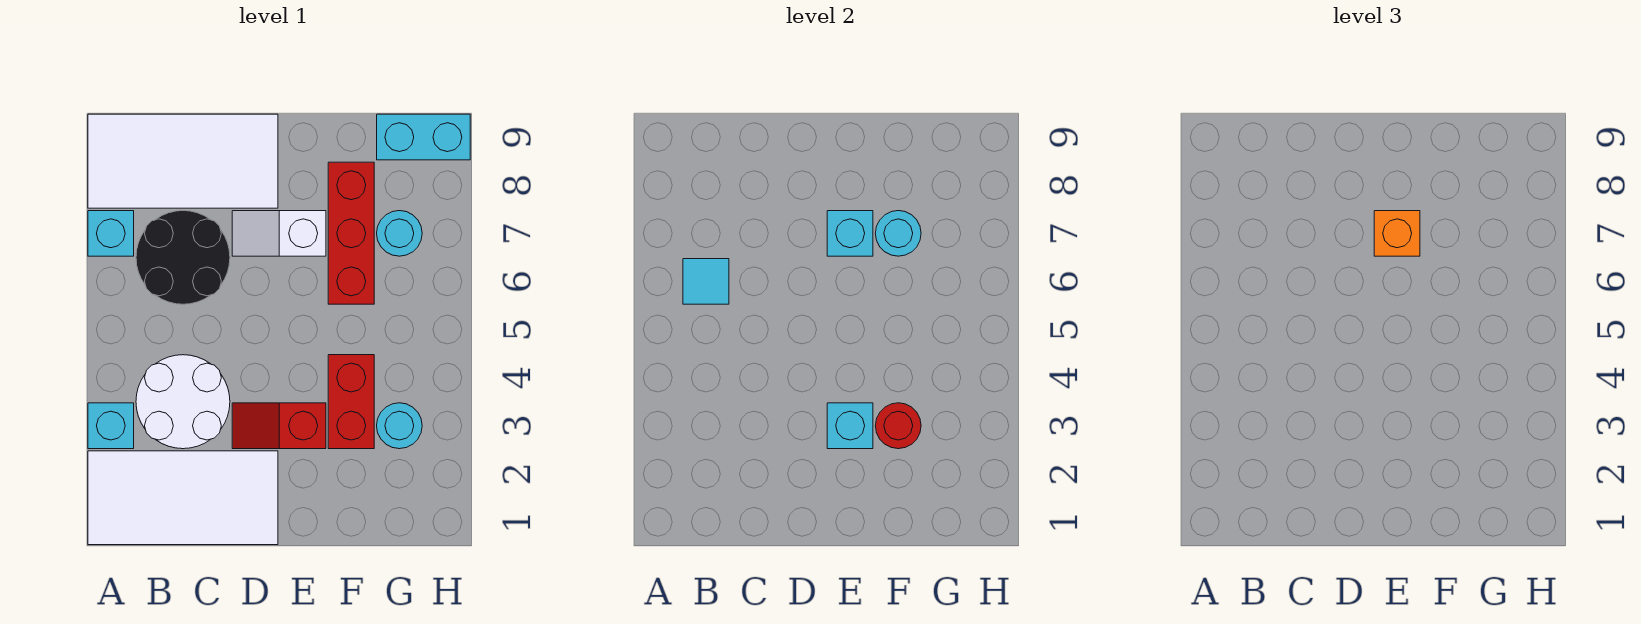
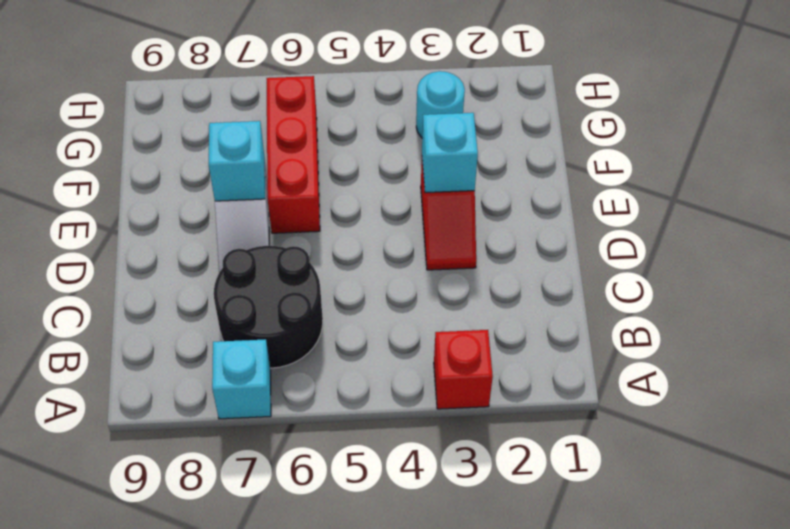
red 1x1 brick [434,330,493,409] -> cyan 1x1 brick [88,403,134,449]
red 1x3 brick [267,76,320,233] -> red 1x3 brick turned to [328,162,374,304]
none -> white 2x4 tile [88,451,278,545]
none -> white 2x4 tile [88,114,278,208]
none -> white 2x2 round brick [136,355,230,449]

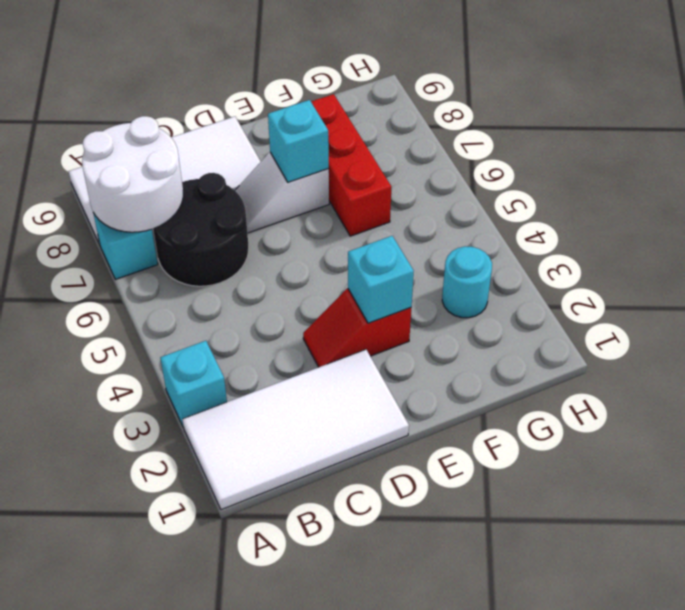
white 2x2 round brick [82,116,183,232] -> white 2x2 round brick moved to [136,355,230,449]
none -> red 1x2 brick [328,355,374,449]
none -> cyan 1x1 round brick [377,211,422,256]
none -> cyan 1x2 brick [377,114,470,160]

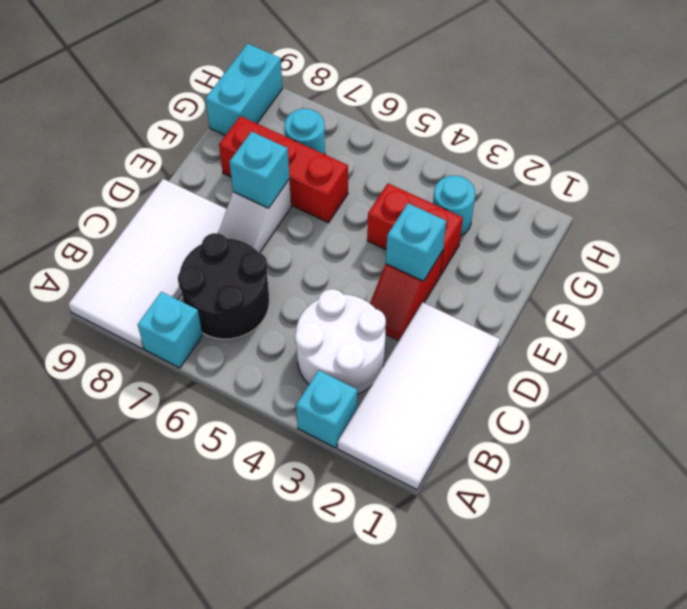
none -> cyan 1x1 tile [683,259,729,304]
none -> red 1x1 round brick [875,403,921,449]
none -> cyan 1x1 round brick [875,211,921,256]

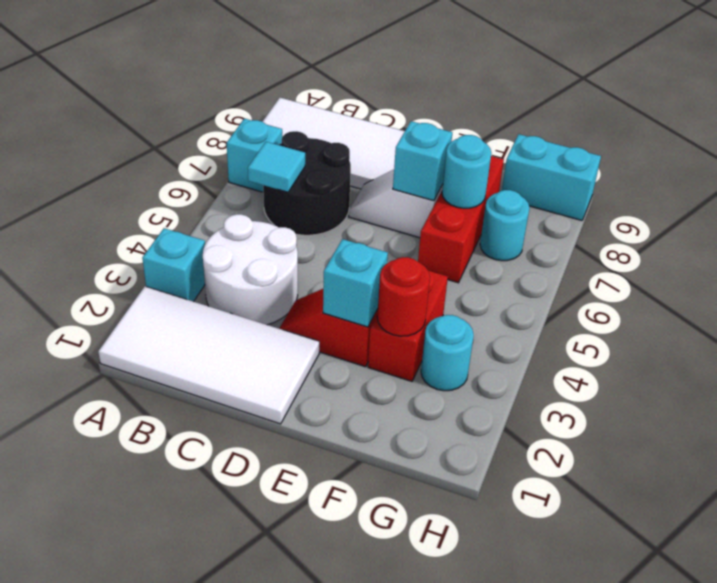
none -> orange 1x1 brick [1374,211,1420,256]

